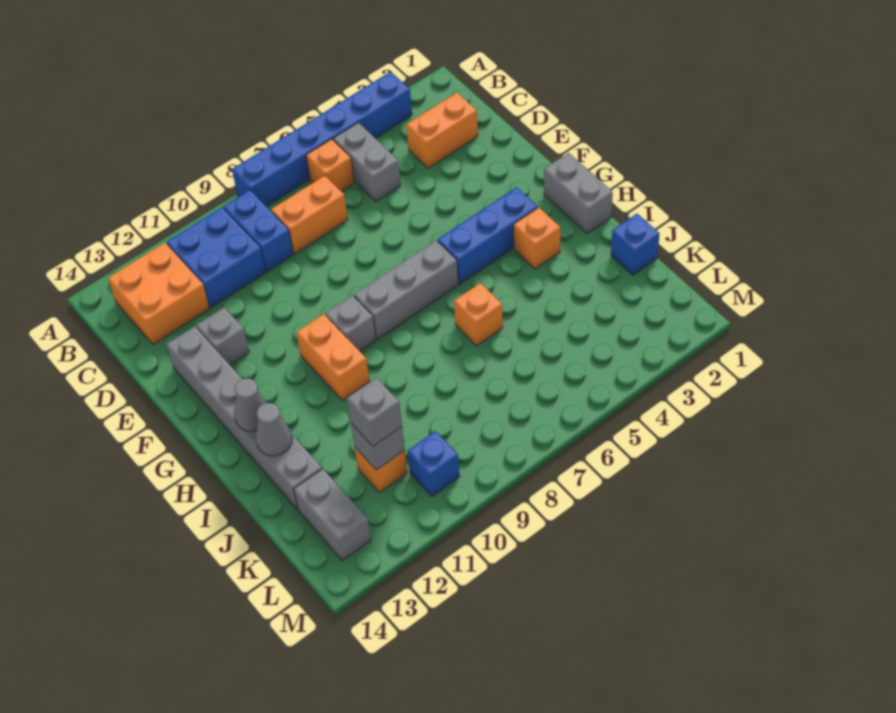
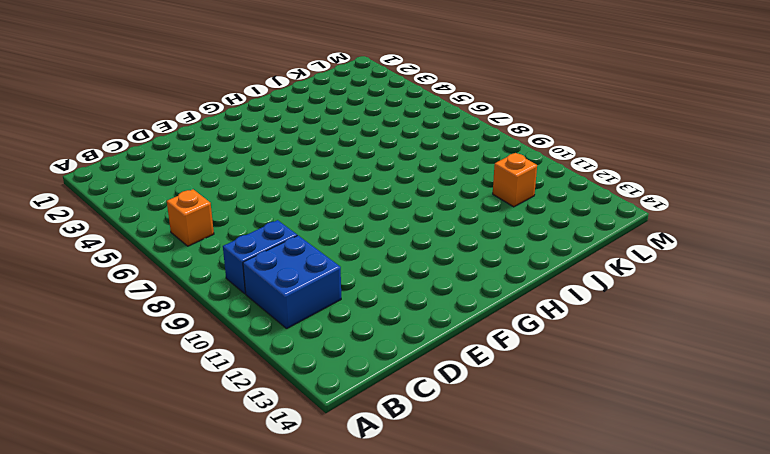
none -> blue 1x6 brick [232,72,412,206]
none -> grey 1x2 brick [333,123,401,202]
none -> orange 2x2 brick [108,243,209,345]

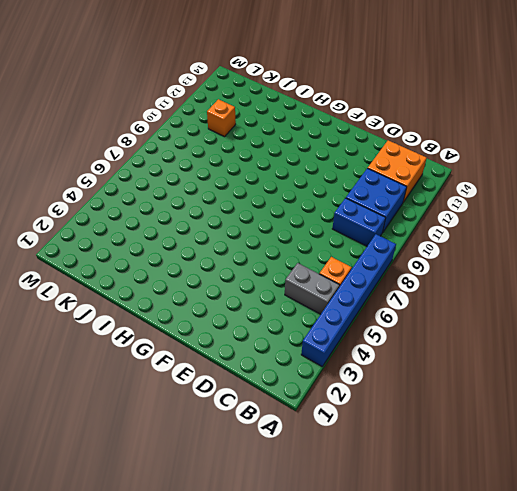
none -> orange 1x2 brick [407,93,478,168]
none -> orange 1x2 brick [271,176,348,254]
none -> grey 1x1 brick [196,307,249,365]

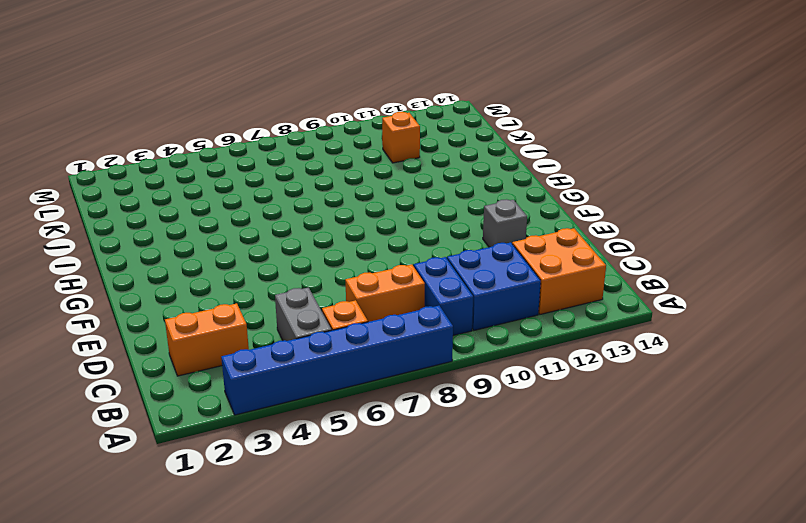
none -> grey 1x6 brick [167,326,322,510]
none -> grey 1x2 brick [544,153,613,233]
none -> blue 1x3 brick [437,187,538,284]

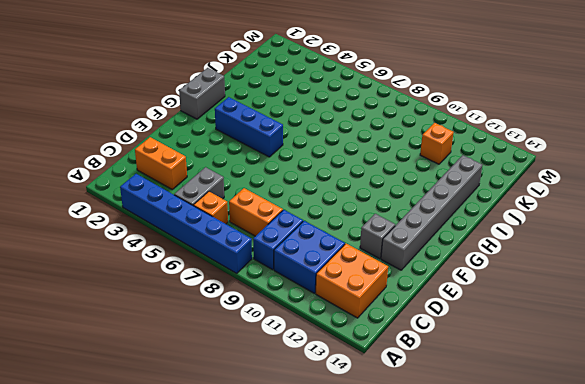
none -> grey 1x3 brick [354,240,458,339]
none -> grey 1x1 brick [325,295,376,351]
none -> orange 1x2 brick [297,314,369,400]

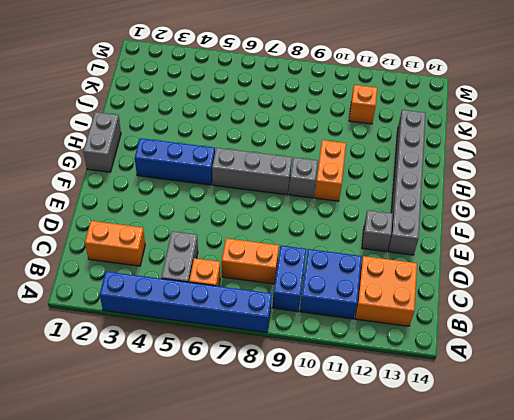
none -> orange 1x1 brick [514,208,560,269]
none -> orange 1x1 brick [454,283,503,346]
none -> blue 1x1 brick [611,214,660,275]

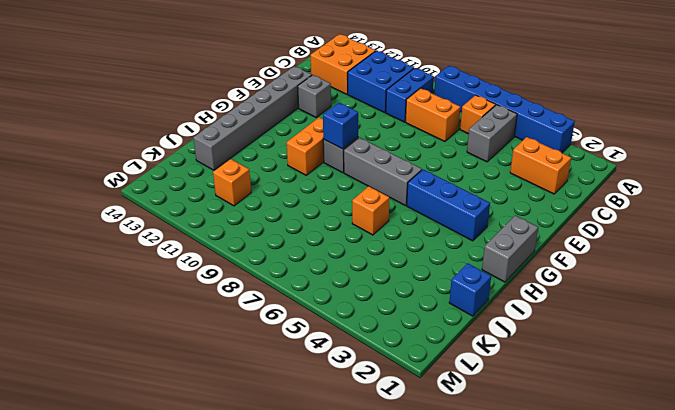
blue 1x1 brick [323,103,358,149] -> blue 1x1 brick moved to [408,431,460,496]
none -> orange 1x1 brick [514,208,560,269]
none -> grey 1x2 brick [294,469,371,561]
none -> grey 1x1 cone [234,378,266,431]

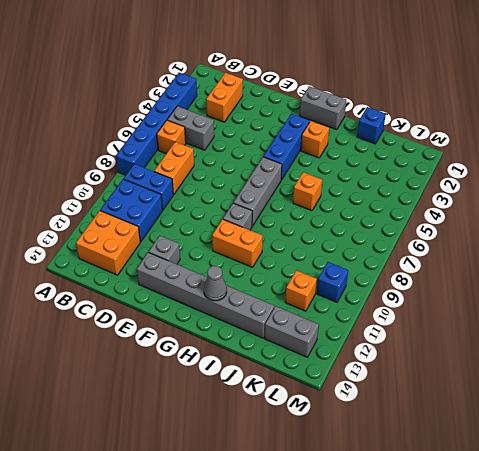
none -> grey 1x1 cone [256,403,292,456]
none -> grey 1x1 brick [351,423,405,470]
none -> grey 1x1 brick [347,378,402,446]

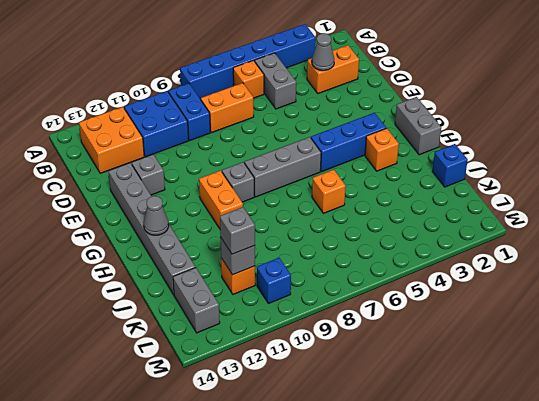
grey 1x1 cone [312,33,334,71] -> grey 1x1 cone moved to [256,403,292,456]

